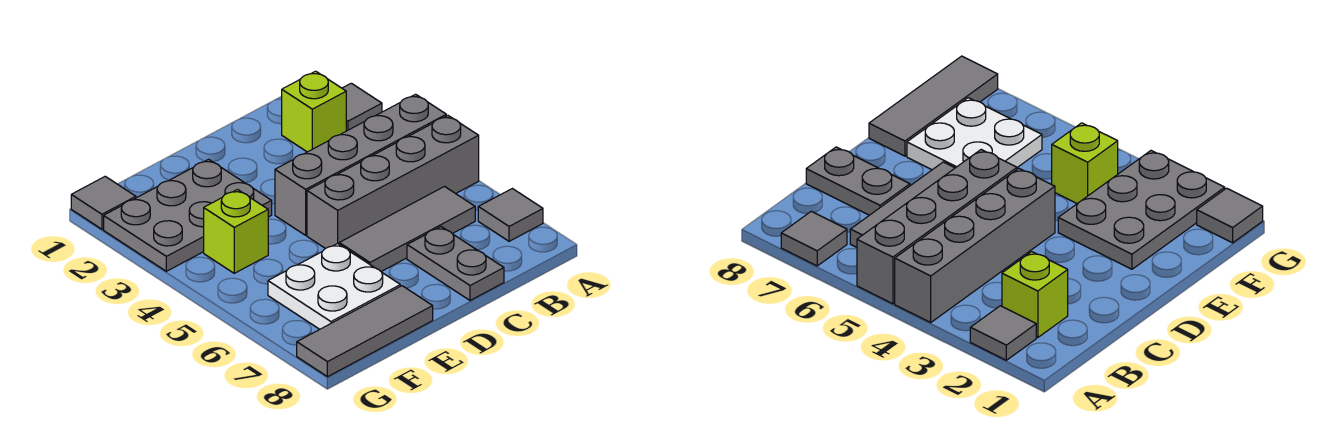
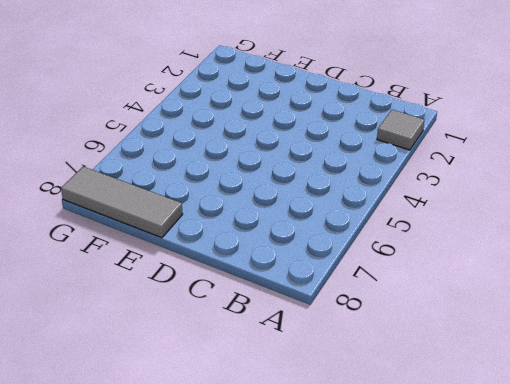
none -> grey 1x4 brick [275,94,446,235]
none -> grey 1x4 brick [307,116,479,249]
none -> grey 1x1 tile [478,189,543,241]

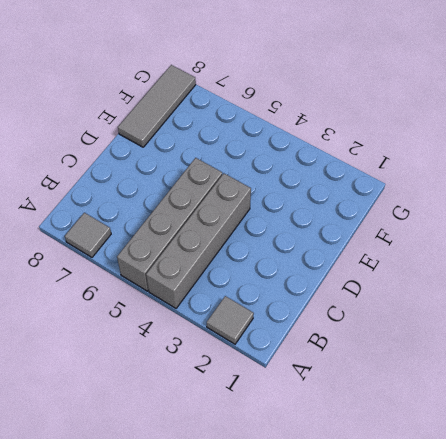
none -> lime 1x1 brick [282,71,346,152]
none -> grey 1x3 tile [339,187,475,271]
none -> grey 1x2 plate [407,227,504,300]

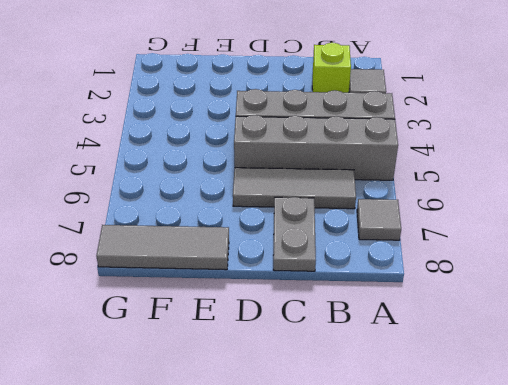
none -> grey 2x3 plate [104,159,272,271]
none -> white 2x2 plate [268,244,400,329]
none -> lime 1x1 brick [204,190,268,273]

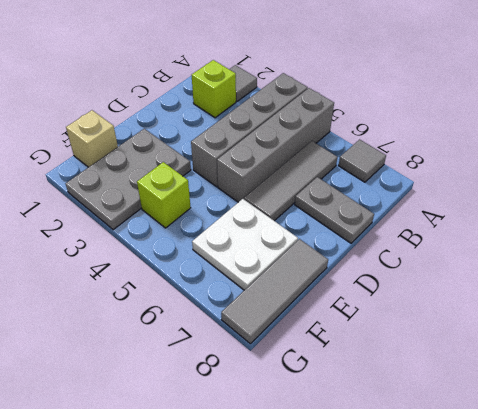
tan 1x1 brick [66,110,118,167] -> none
none -> grey 1x1 tile [71,176,136,229]

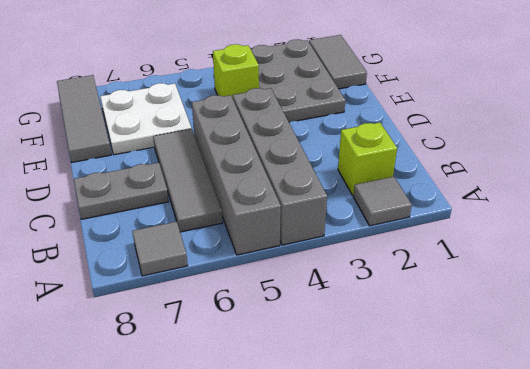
grey 1x2 tile [309,35,367,89] -> grey 1x1 tile [71,176,136,229]

